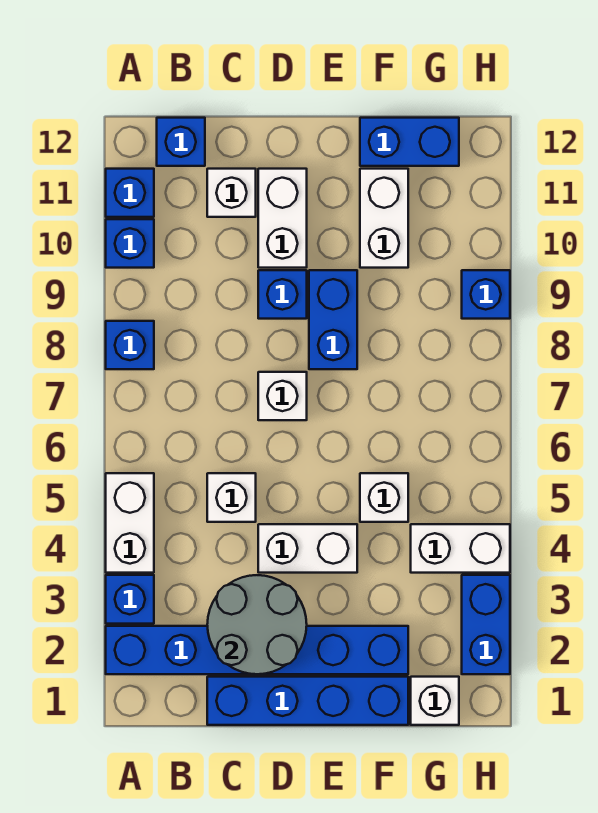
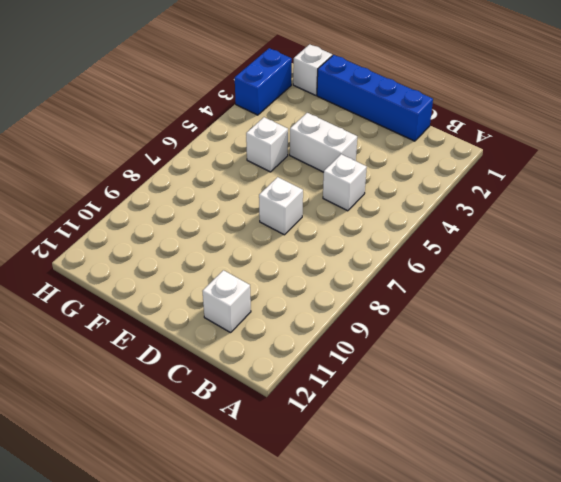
none -> blue 1x6 brick [106,626,408,674]
none -> blue 1x1 brick [106,575,154,624]
none -> white 1x2 brick [106,473,154,573]

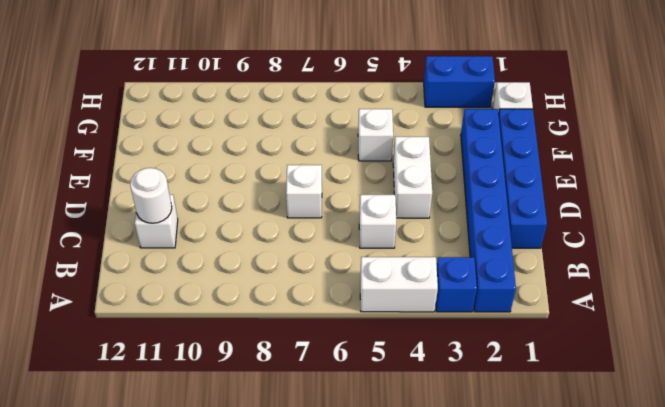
white 1x1 round brick [130,168,172,223] -> none
none -> blue 1x1 brick [106,321,154,369]
none -> blue 1x1 brick [106,219,154,268]
none -> blue 1x1 brick [106,169,154,217]

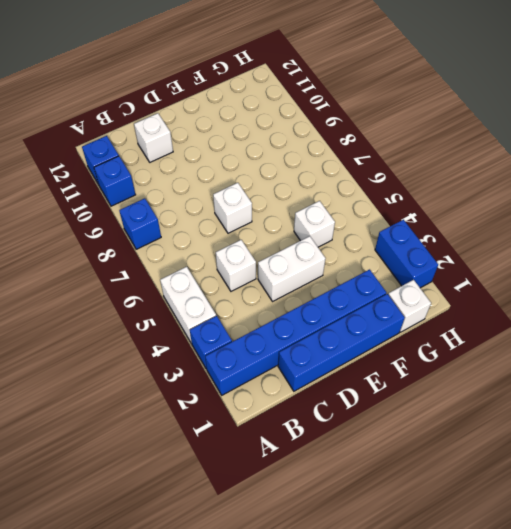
none -> blue 1x1 brick [157,118,205,166]
none -> blue 1x1 brick [258,270,307,319]
none -> white 1x2 brick [258,169,307,268]

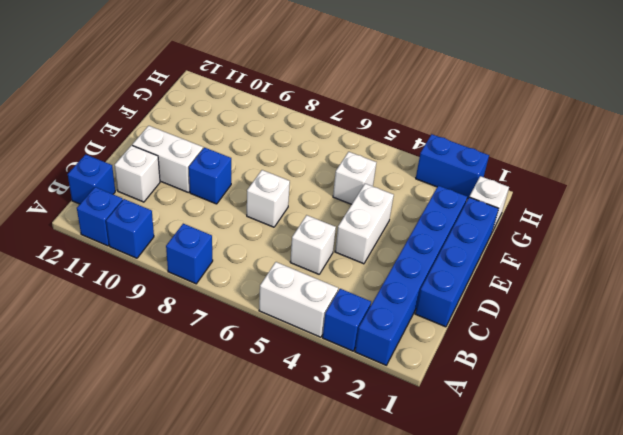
none -> blue 1x2 brick [309,270,357,369]
none -> white 1x2 brick [360,169,408,268]
none -> blue 1x2 brick [360,118,459,166]

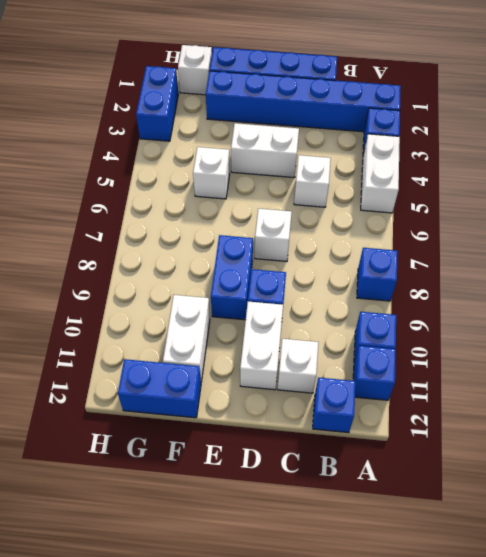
none -> white 1x2 brick [411,524,510,573]
none -> blue 1x1 brick [462,270,510,319]
none -> grey 2x2 round brick [207,575,307,674]

